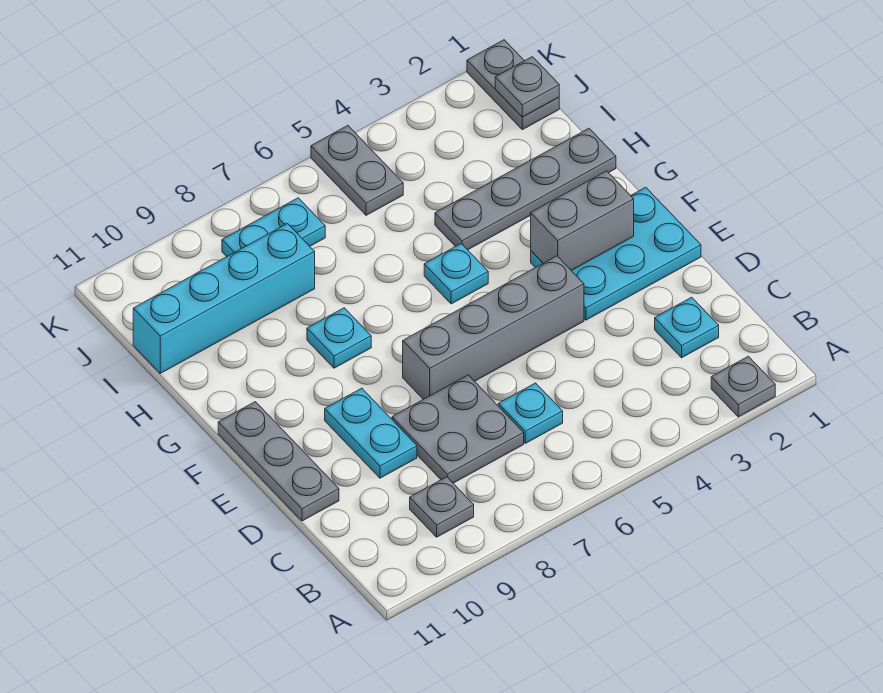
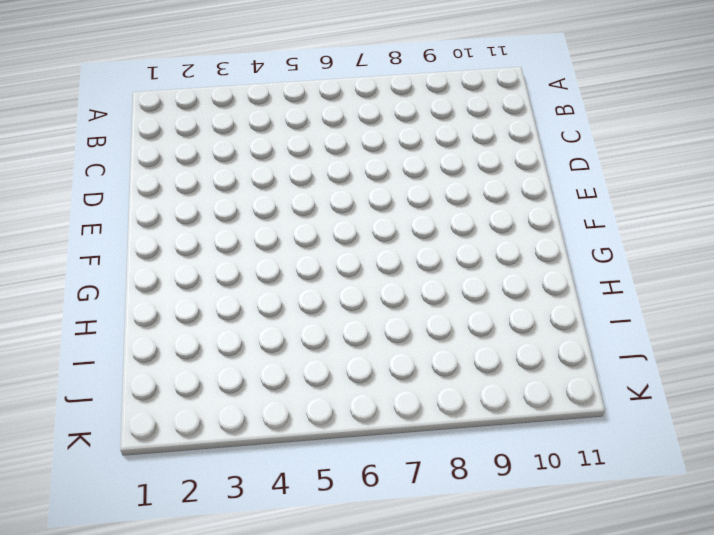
none -> grey 1x1 plate [711,356,775,417]
none -> grey 1x1 plate [410,477,474,537]
none -> cyan 1x1 plate [655,297,719,358]

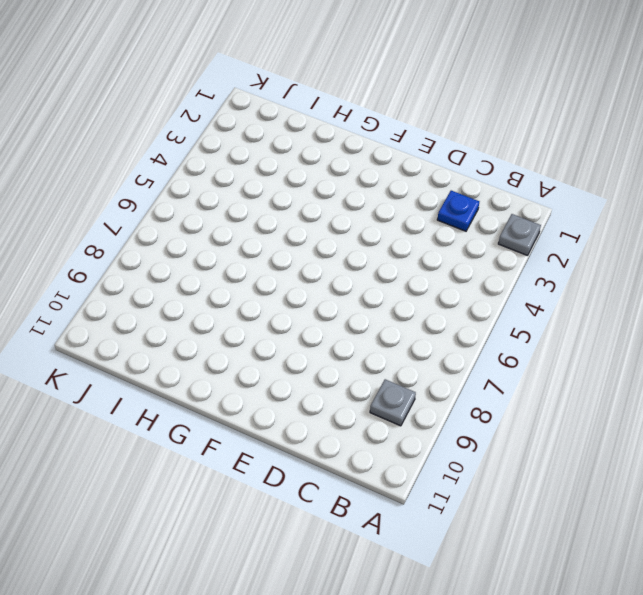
blue 1x1 plate [437,191,479,231] -> cyan 1x1 plate [655,297,719,358]
none -> cyan 1x1 plate [498,383,563,443]
none -> grey 2x2 plate [392,375,524,483]
none -> cyan 1x2 plate [325,388,417,478]

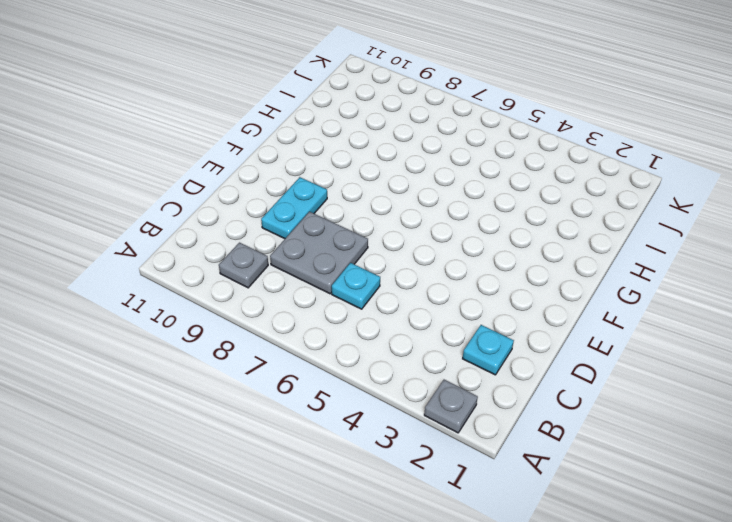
none -> grey 1x3 plate [218,402,339,521]
none -> cyan 2x3 plate [531,187,701,320]
none -> grey 1x4 brick [403,256,584,399]

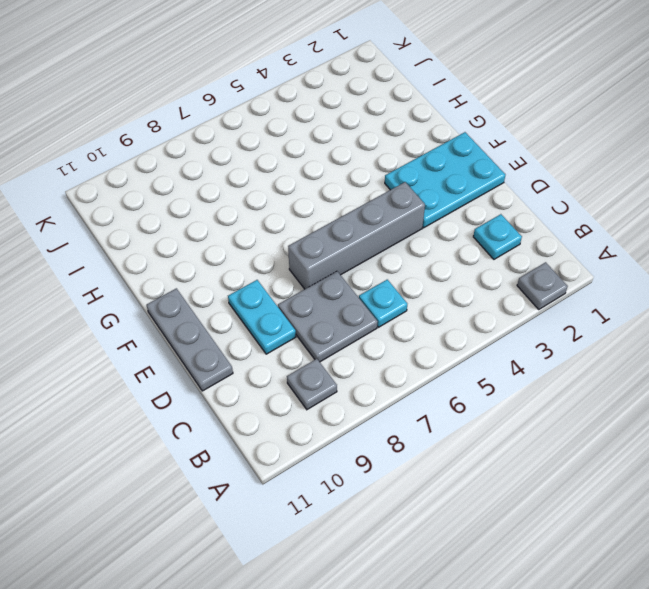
none -> cyan 1x1 plate [424,244,488,304]
none -> cyan 1x1 plate [307,308,371,368]
none -> grey 1x4 plate [435,129,616,250]

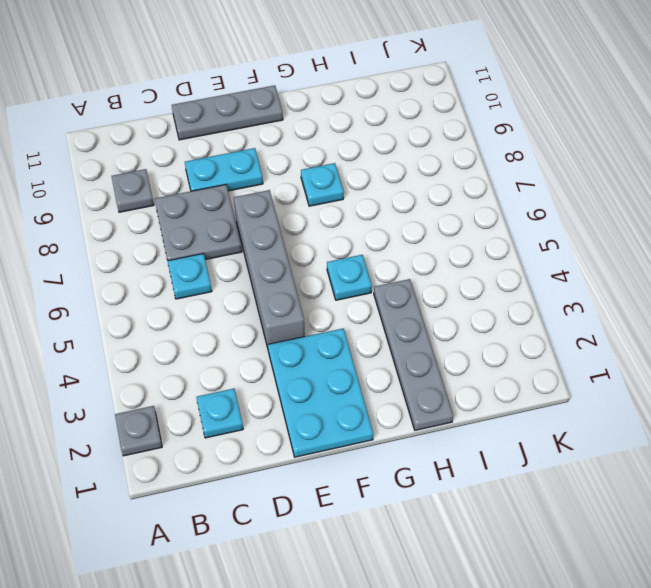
none -> cyan 1x4 brick [133,224,315,373]
none -> grey 1x2 plate [467,40,559,130]
none -> grey 1x2 plate [311,126,403,215]

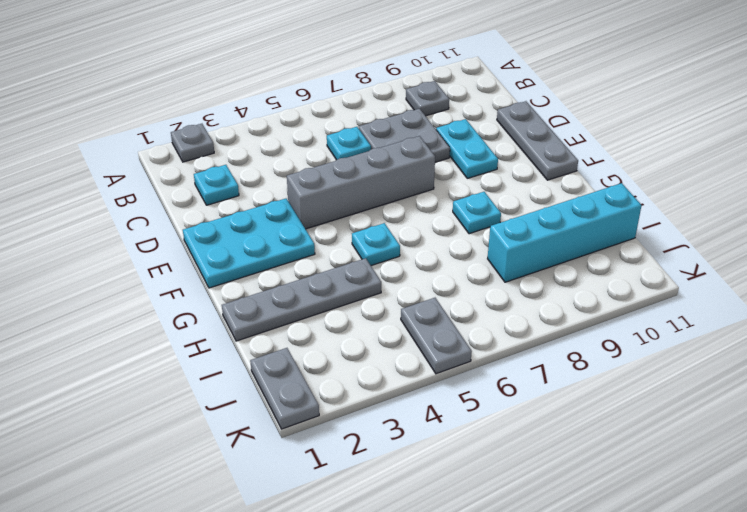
none -> cyan 1x2 plate [222,198,325,256]
none -> grey 1x2 brick [531,171,634,271]
none -> grey 1x1 plate [495,57,559,117]

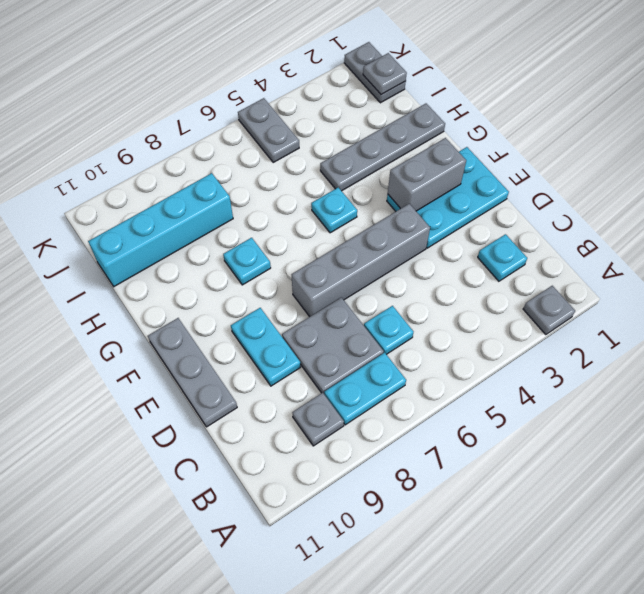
cyan 1x2 plate [324,353,406,425] -> cyan 1x2 plate moved to [222,198,325,256]

